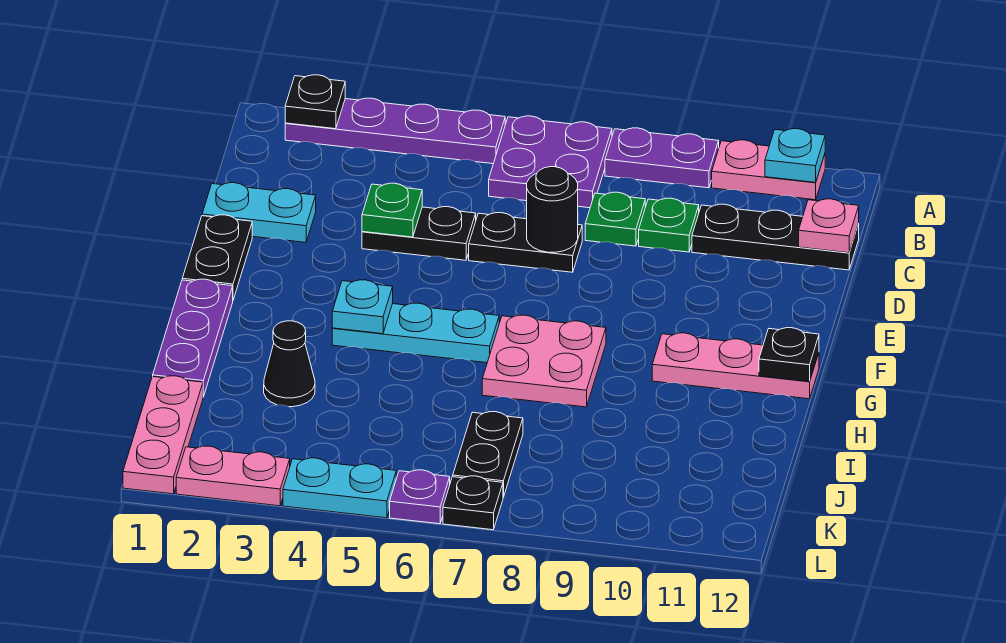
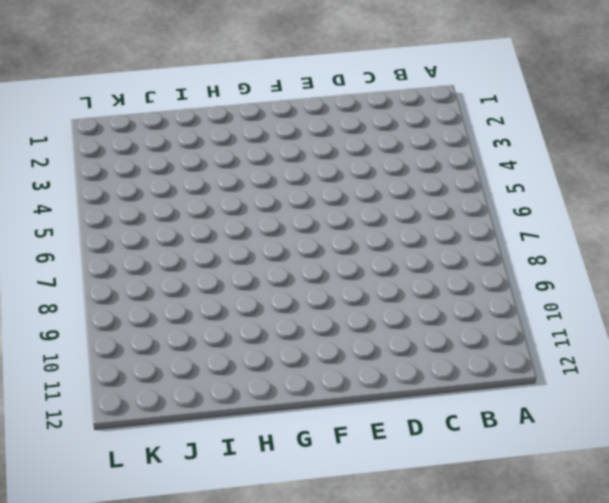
none -> purple 1x4 plate [285,98,505,164]
none -> purple 2x2 plate [489,116,612,208]
none -> purple 1x2 plate [605,128,719,188]

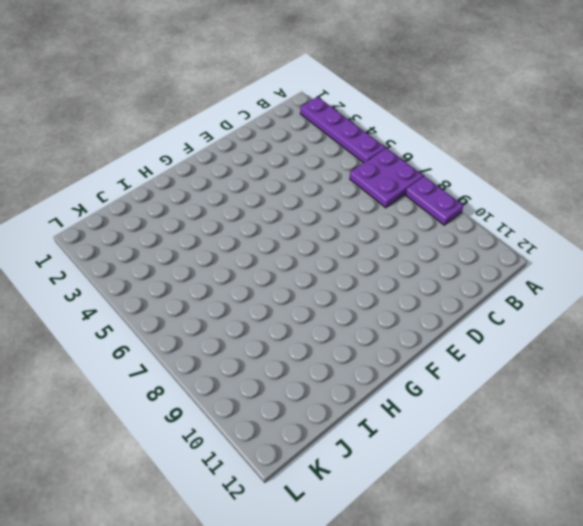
none -> pink 1x2 plate [712,140,825,200]
none -> green 1x1 plate [585,192,645,246]
none -> green 1x1 plate [639,198,699,252]

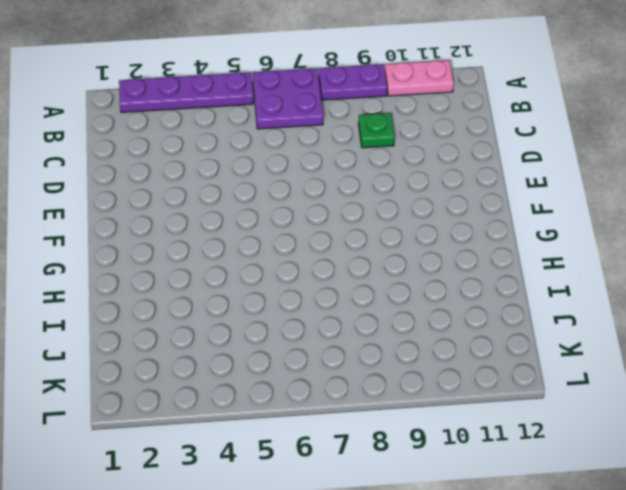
none -> green 1x1 plate [585,192,645,246]
none -> black 1x3 plate [692,204,859,270]
none -> cyan 1x2 plate [202,183,316,242]

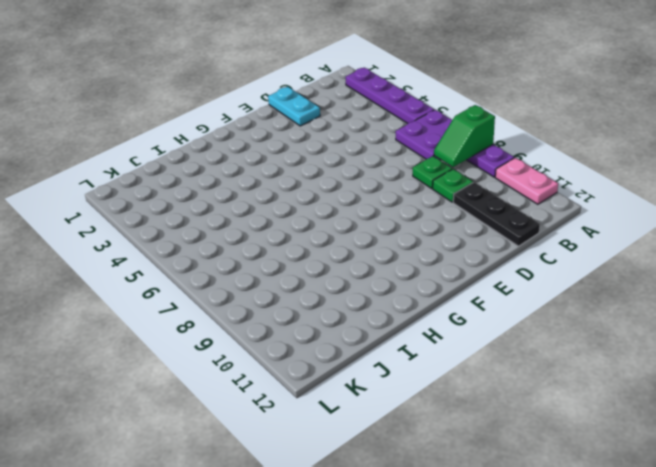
green 1x2 slope [434,105,495,167] -> none
none -> black 1x2 plate [362,207,476,260]
none -> black 1x2 plate [469,213,582,272]
none -> black 1x2 plate [182,215,252,300]

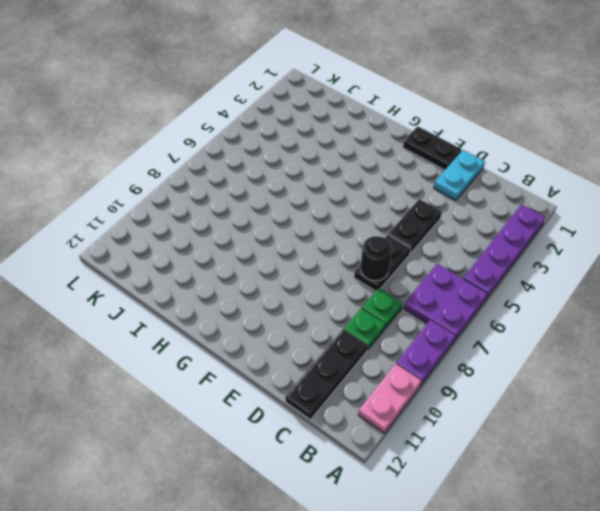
none -> purple 1x3 plate [153,279,233,397]
none -> cyan 1x3 plate [332,303,499,363]
none -> pink 2x2 plate [482,315,606,407]

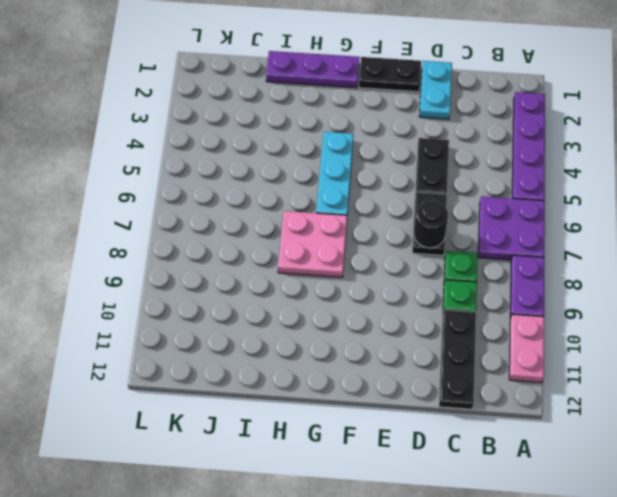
none -> pink 1x3 plate [652,333,819,399]
none -> black 1x1 cone [264,321,315,407]
none -> pink 1x3 plate [123,376,203,494]

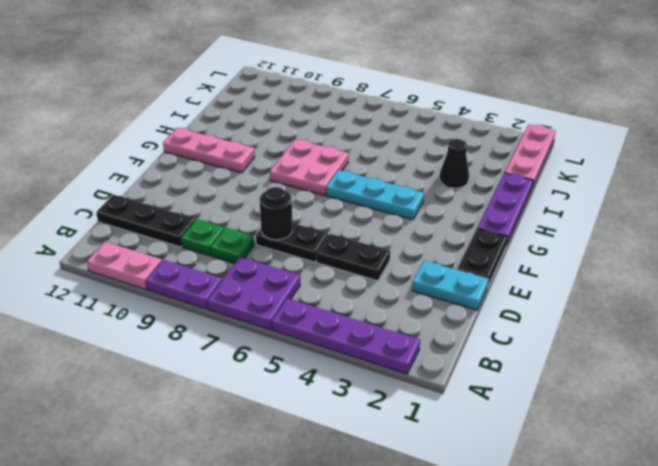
none -> black 1x2 plate [453,412,523,497]
none -> pink 1x2 plate [176,446,290,506]
none -> cyan 1x2 plate [283,458,396,518]

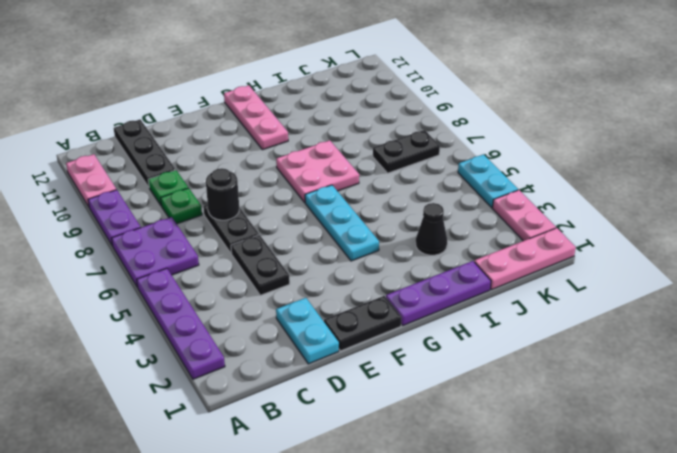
none -> purple 1x1 plate [390,470,450,524]
none -> black 1x1 plate [443,476,503,530]
none -> black 1x1 plate [285,75,345,129]

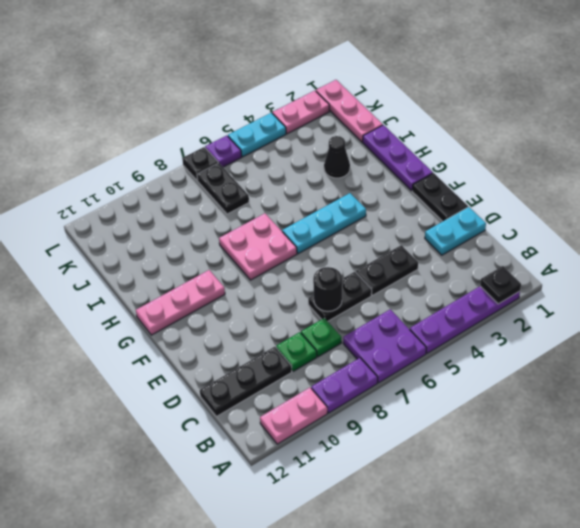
none -> cyan 1x1 plate [765,129,825,182]
none -> pink 1x1 plate [799,199,859,253]
none -> green 1x1 plate [362,183,422,237]

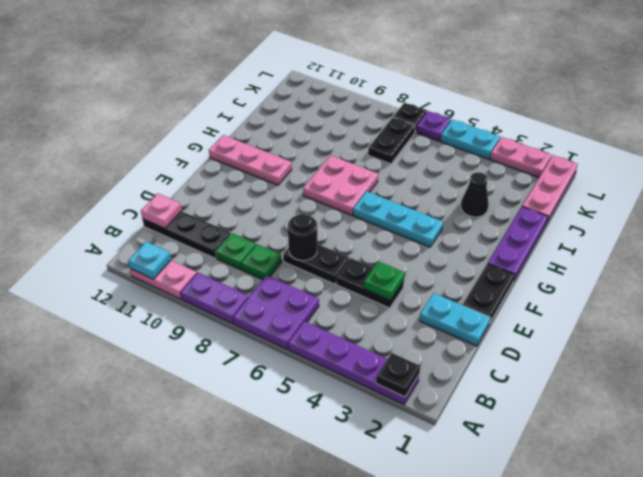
none -> cyan 1x1 plate [332,280,393,334]
none -> black 1x1 plate [759,328,819,381]

